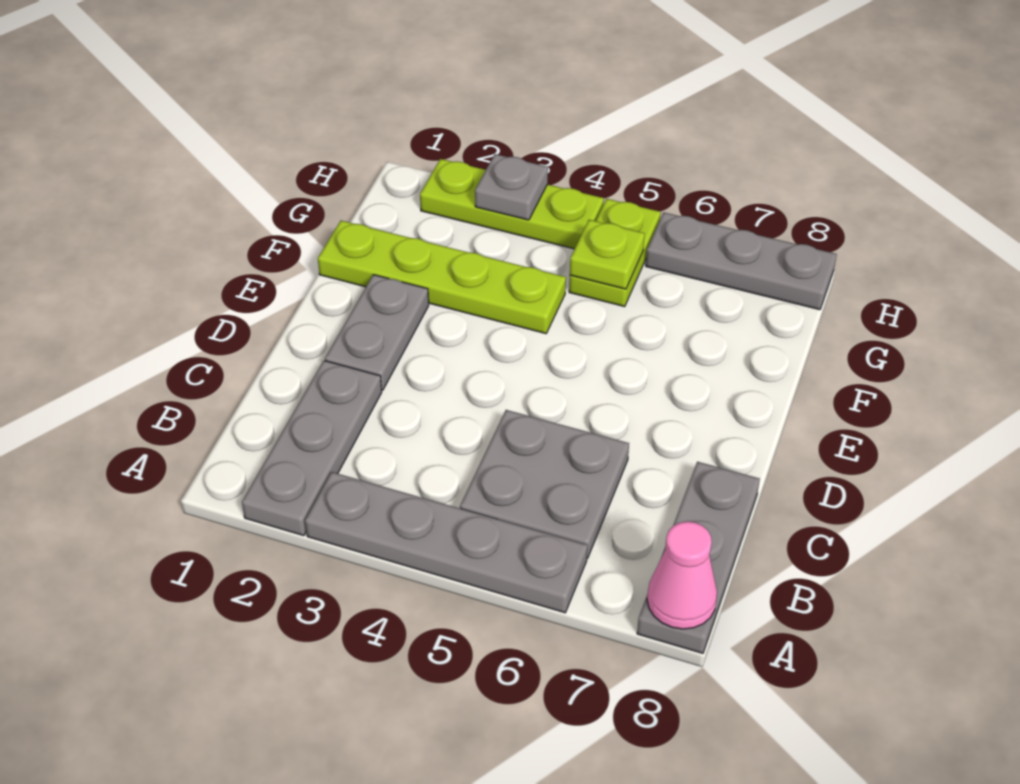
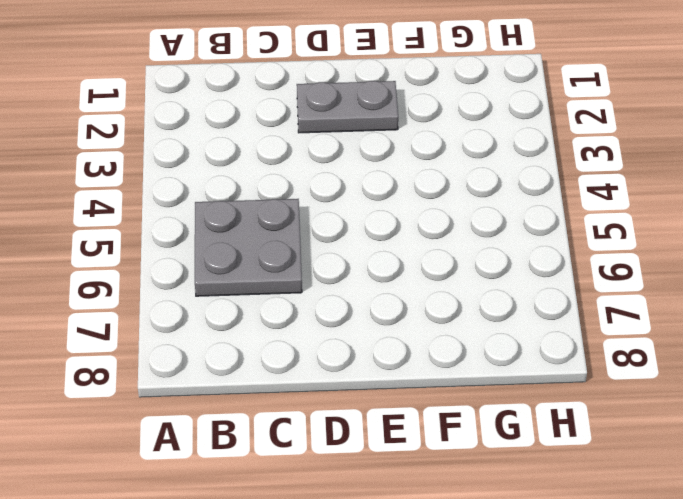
none -> grey 1x3 plate [242,361,382,536]
none -> grey 1x4 plate [305,472,587,613]
none -> grey 1x3 plate [637,462,760,653]

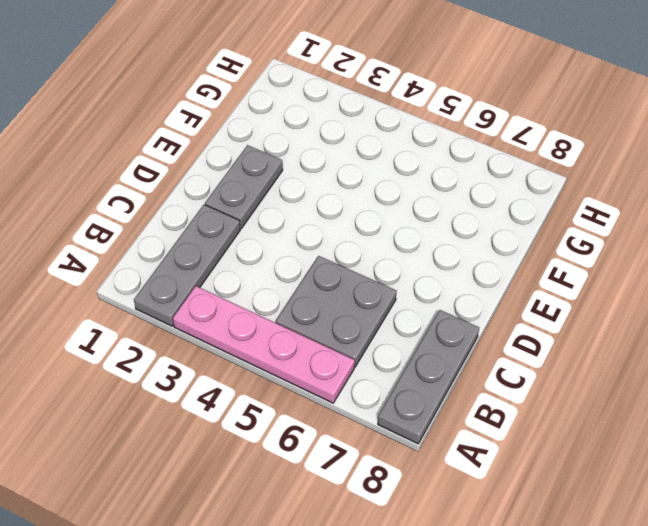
pink 1x4 plate [173,286,355,403] -> grey 1x4 plate [305,472,587,613]
none -> lime 1x4 plate [318,221,566,334]
none -> lime 1x2 plate [569,199,661,307]
none -> lime 1x3 plate [420,159,604,249]

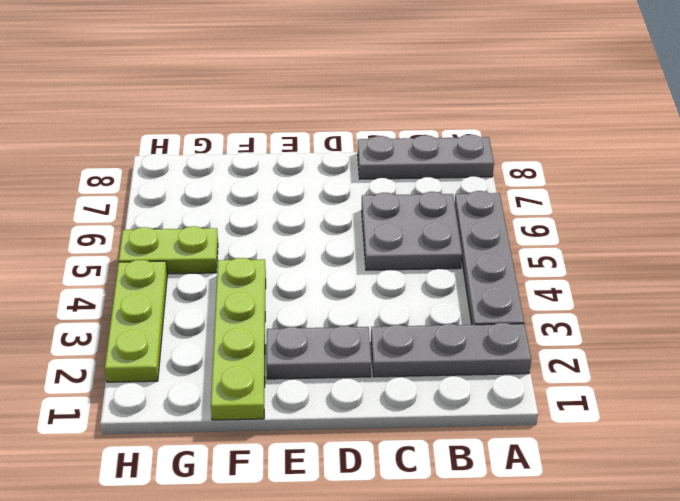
none -> grey 1x3 plate [646,213,837,310]
none -> pink 1x1 cone [647,521,717,629]
none -> lime 1x1 plate [570,220,645,289]

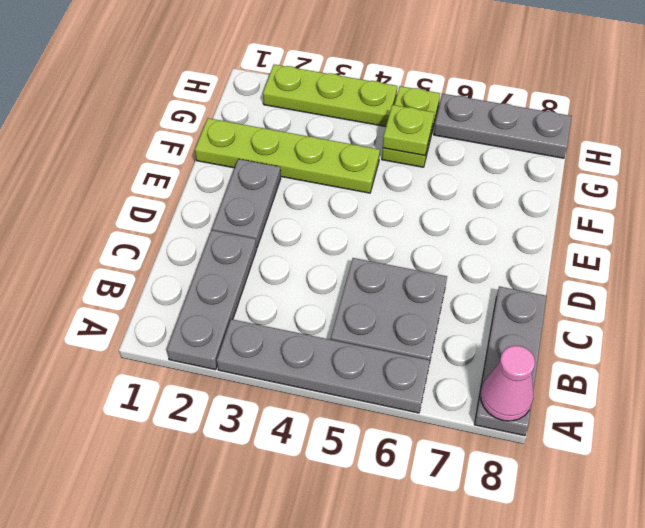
none -> grey 1x1 plate [475,154,548,220]

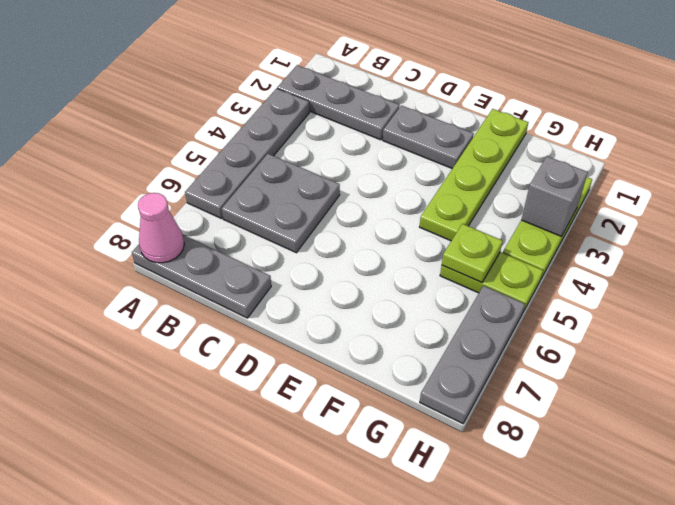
grey 1x1 brick [521,156,588,236] -> grey 1x1 plate [475,154,548,220]

